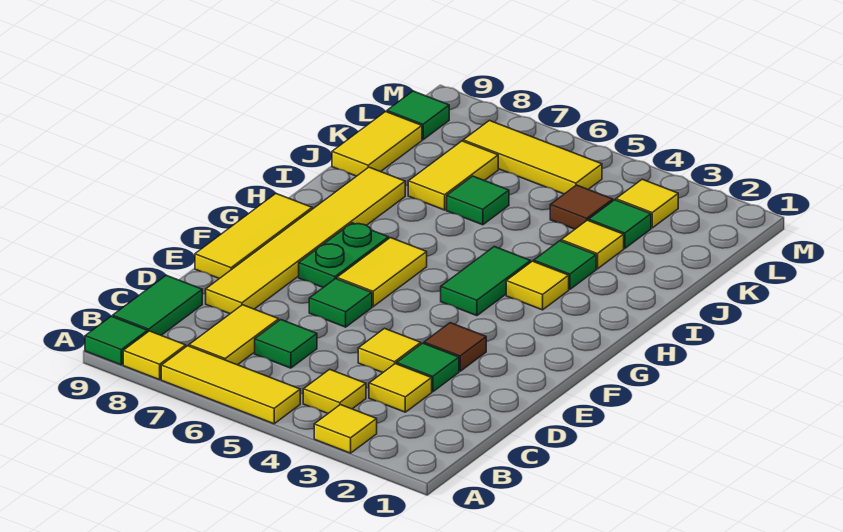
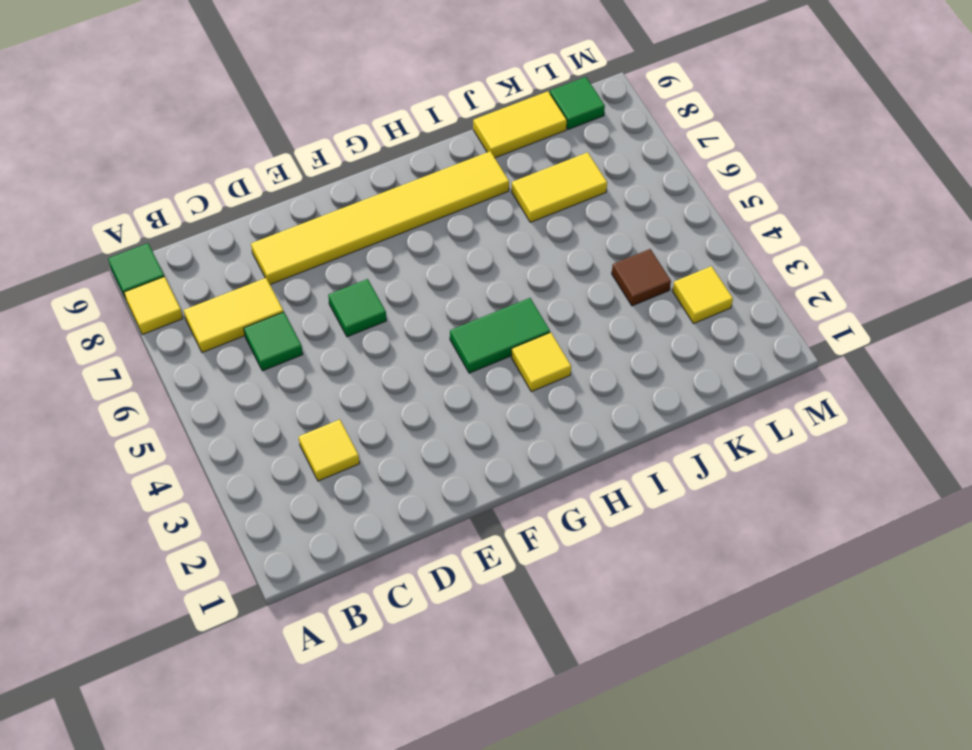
none -> yellow 1x1 tile [314,405,377,453]
none -> yellow 1x3 tile [161,346,300,424]
none -> yellow 1x1 tile [303,369,366,413]

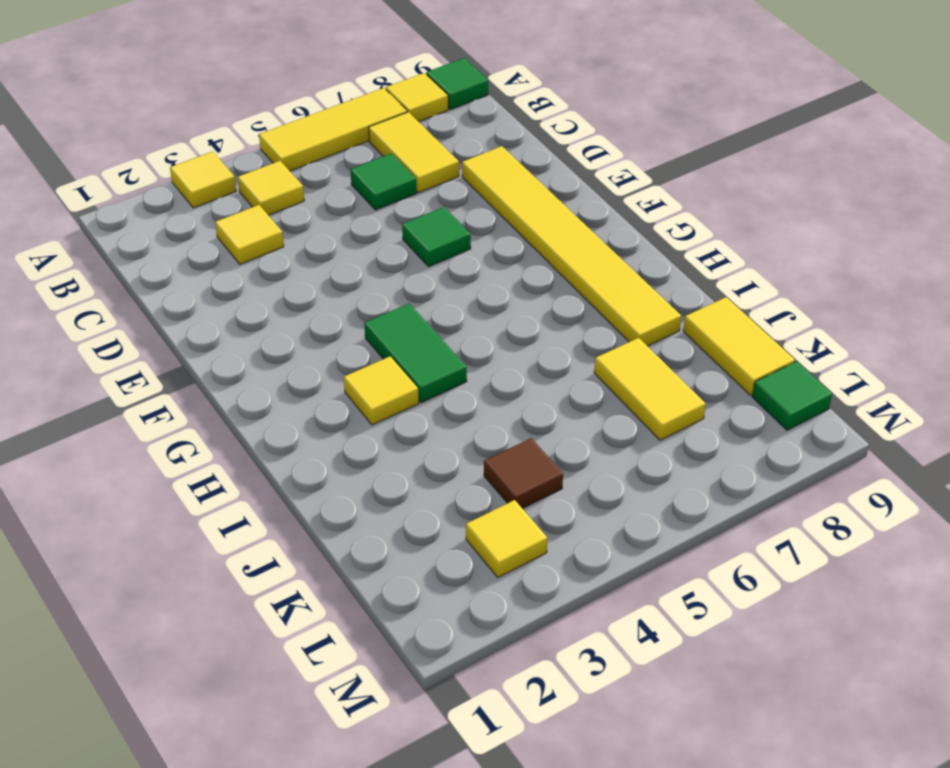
none -> green 1x2 tile [113,275,202,335]
none -> green 1x1 tile [397,343,459,392]
none -> yellow 1x1 tile [358,328,421,373]

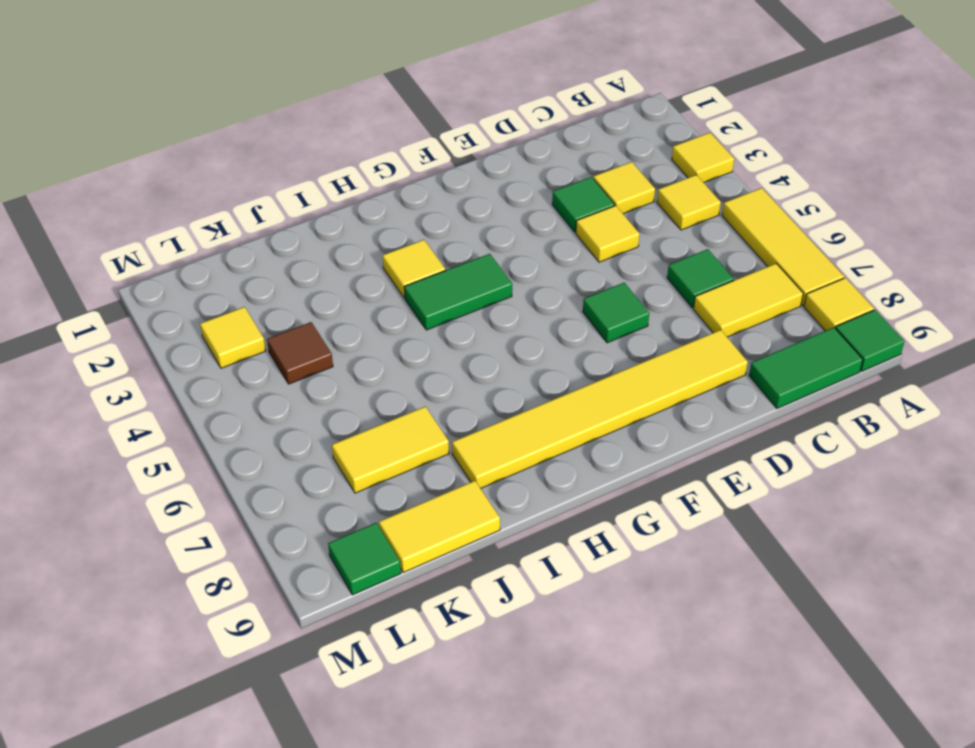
none -> brown 1x1 tile [424,323,486,371]
none -> yellow 1x3 tile [195,194,312,279]
none -> yellow 1x2 tile [337,238,427,307]

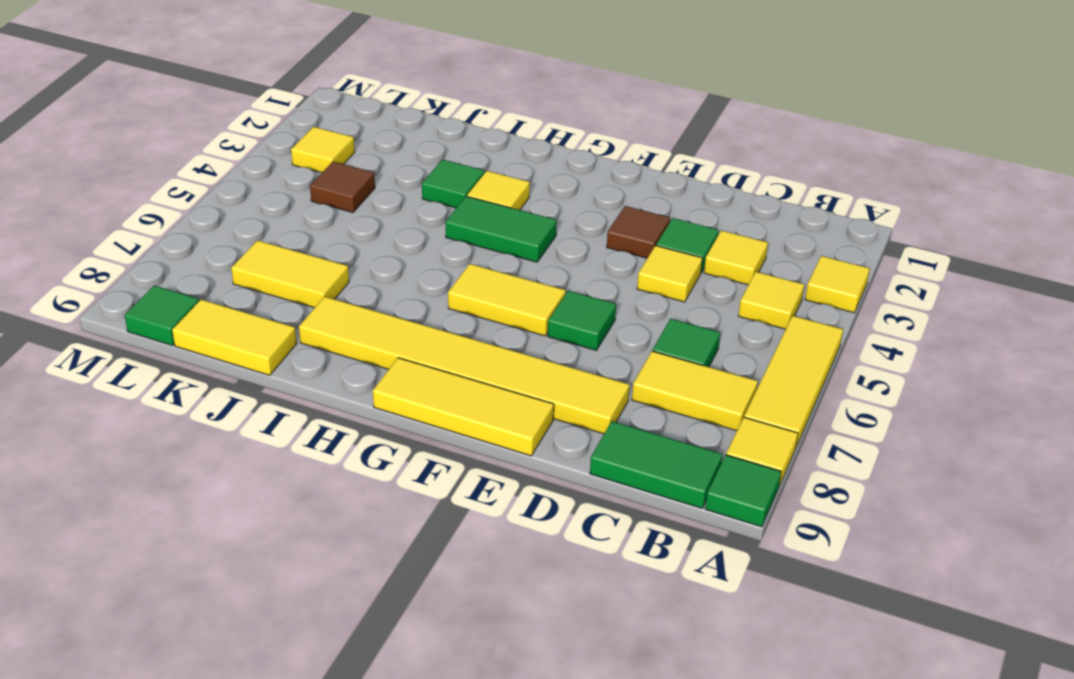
none -> green 1x2 plate [299,223,389,287]
none -> yellow 1x1 tile [561,220,624,269]
none -> green 1x1 tile [447,176,509,225]

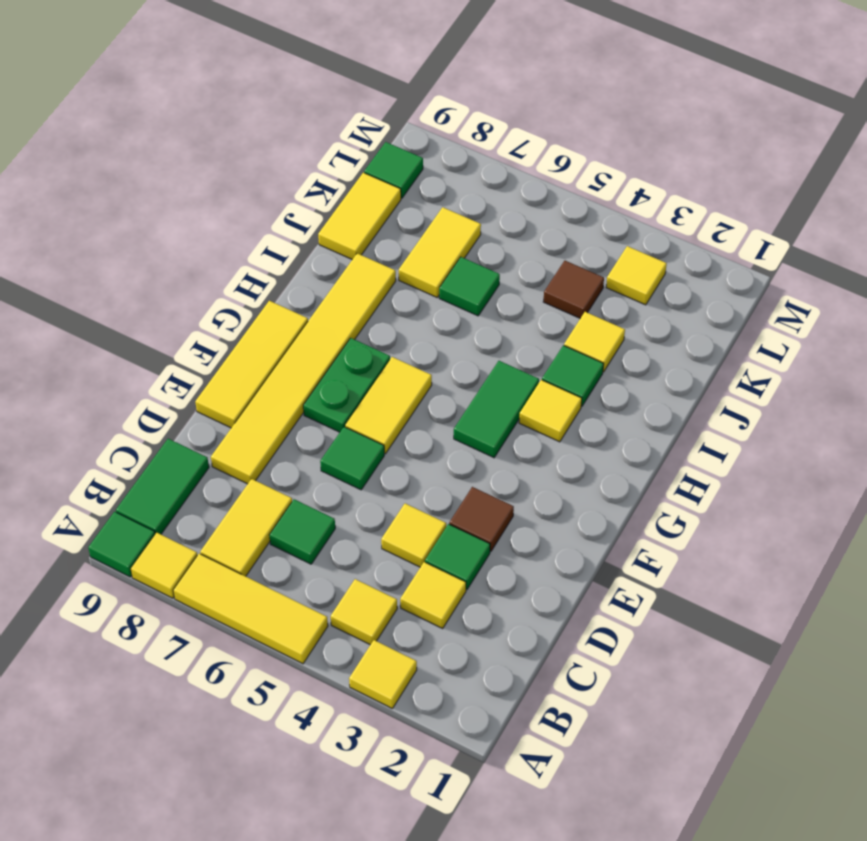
none -> green 1x1 tile [589,200,651,248]
none -> yellow 1x3 tile [463,121,602,194]

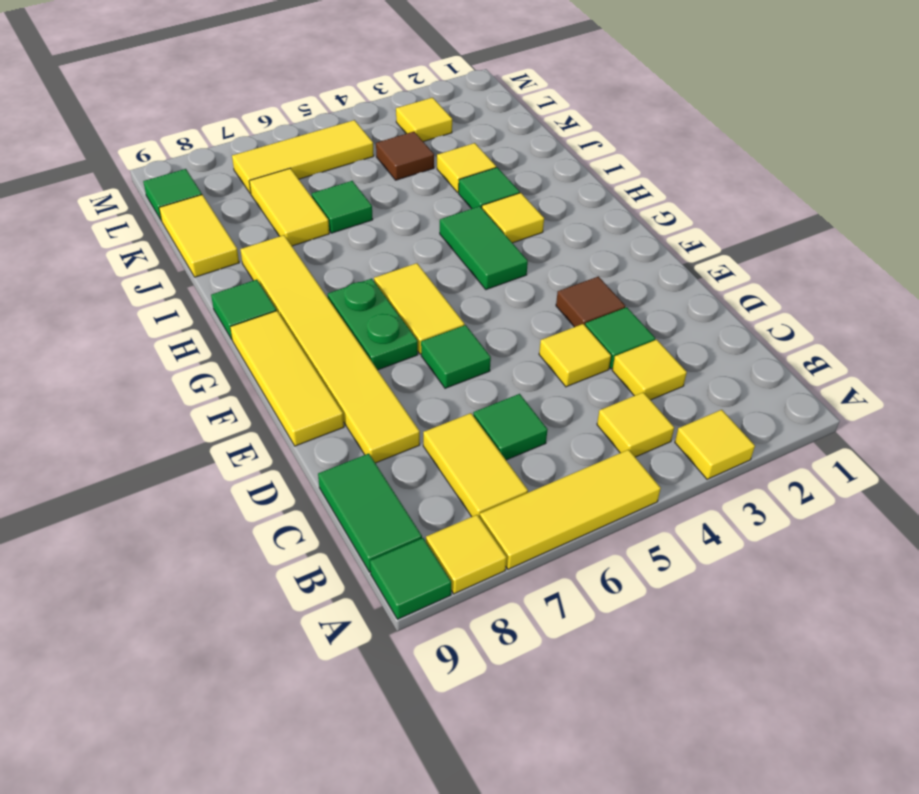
green 1x1 tile [211,280,276,339] -> green 1x1 tile moved to [589,200,651,248]

